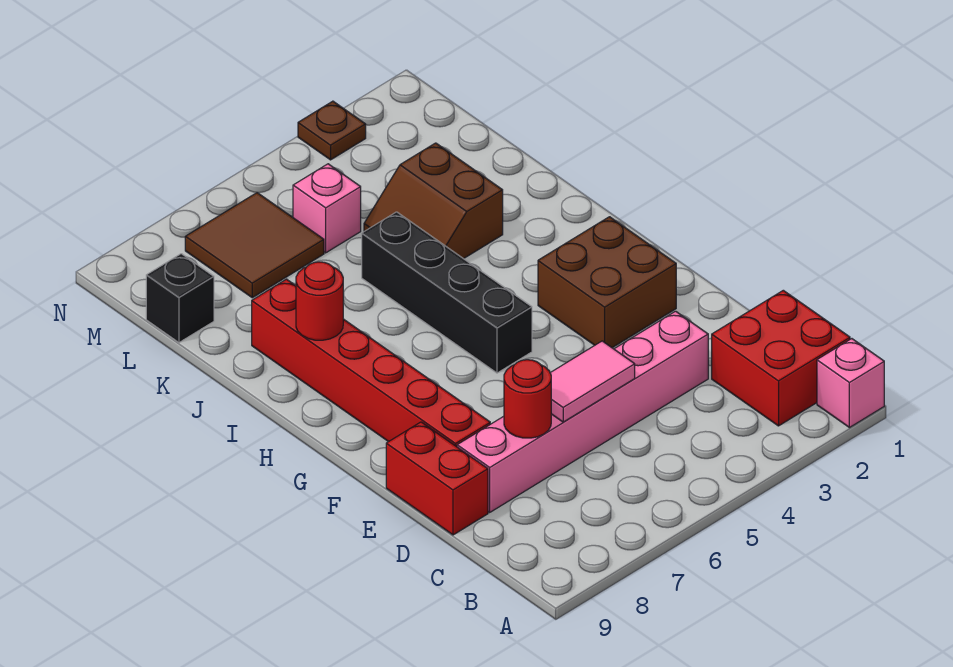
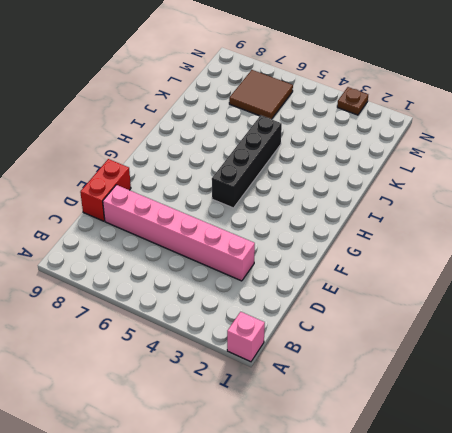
none -> red 2x2 brick [712,290,850,426]
none -> red 1x6 brick [252,279,490,447]
none -> brown 2x2 brick [538,217,676,348]

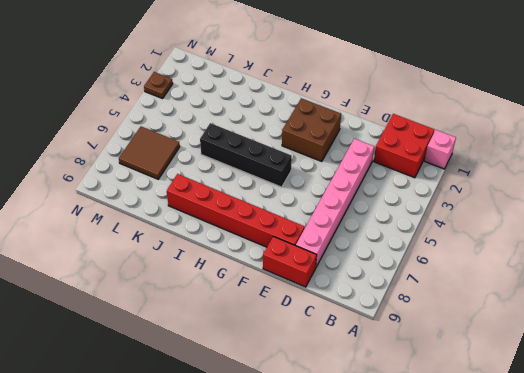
none -> brown 2x2 slope [364,143,503,259]
none -> pink 1x1 brick [293,164,361,253]
none -> black 1x1 brick [146,254,214,343]

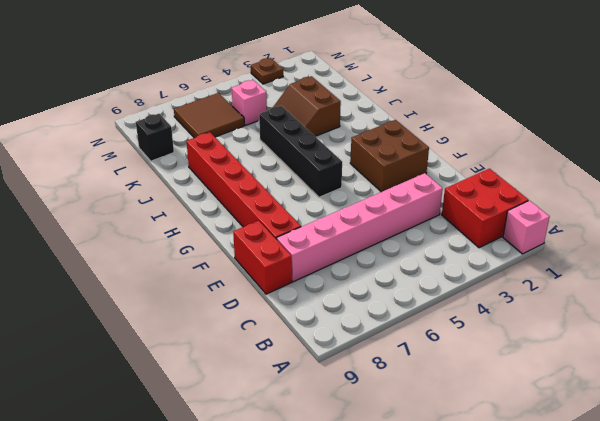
none -> pink 1x2 tile [550,341,635,422]
none -> red 1x1 round brick [504,360,551,438]
none -> red 1x1 round brick [296,262,343,340]

